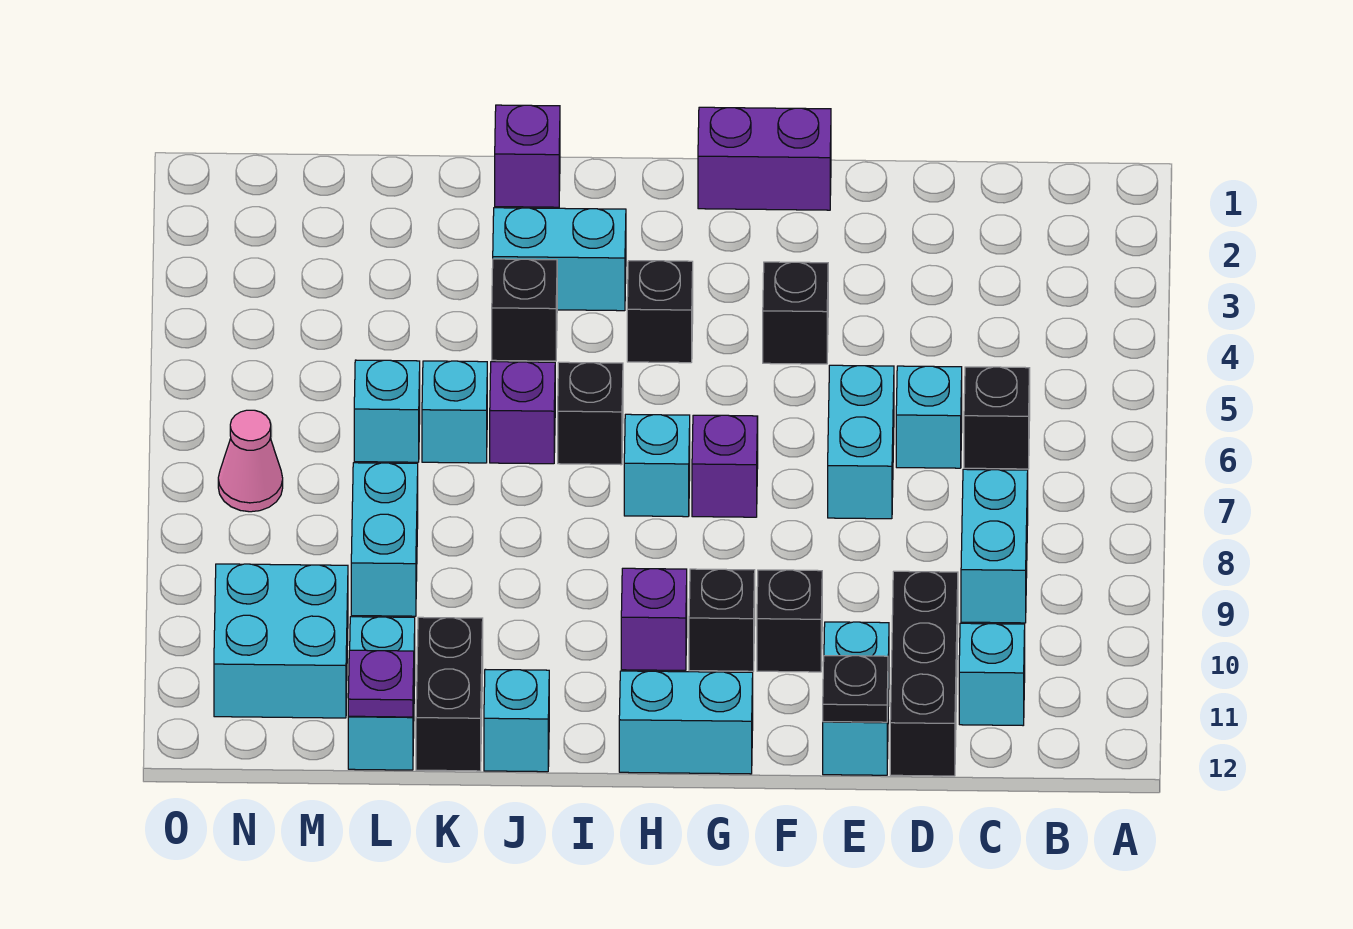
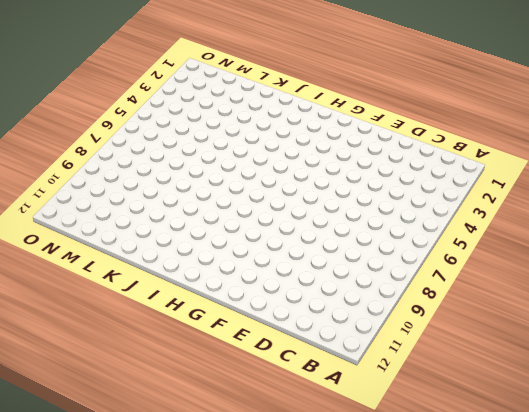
none -> black 1x1 brick [964,367,1030,469]
none -> cyan 1x2 brick [961,469,1028,623]
none -> cyan 1x1 brick [959,623,1025,725]
none -> cyan 1x1 brick [896,366,962,468]

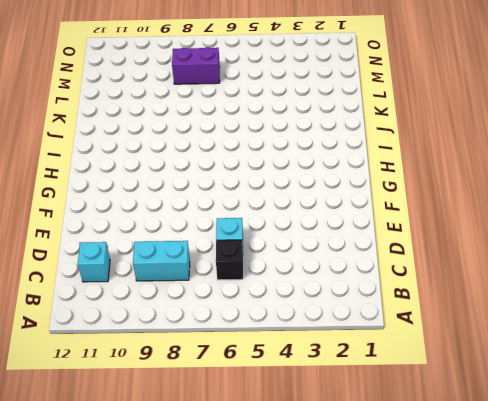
purple 1x2 brick [172,47,220,84] -> purple 1x2 brick turned to [698,107,831,210]
none -> black 1x3 brick [890,571,958,776]
none -> cyan 1x2 brick [828,365,894,519]
none -> cyan 1x2 brick [823,622,889,775]
none -> black 1x1 brick [763,262,828,364]

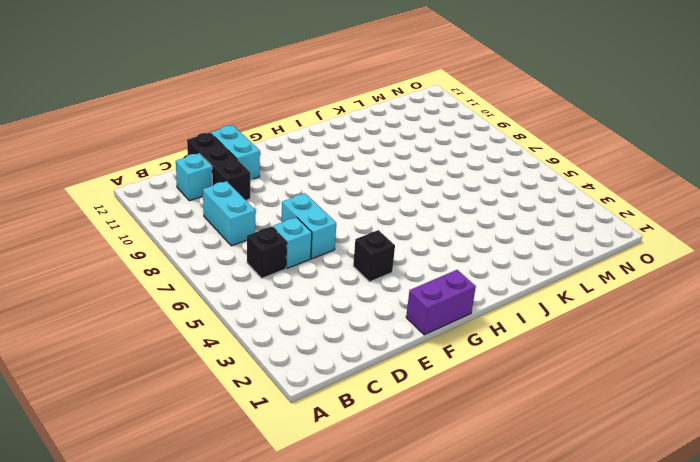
none -> black 1x1 brick [757,570,822,672]
none -> purple 1x1 brick [692,415,758,517]
none -> black 1x1 brick [689,569,755,671]
none -> cyan 1x2 brick [619,671,753,774]

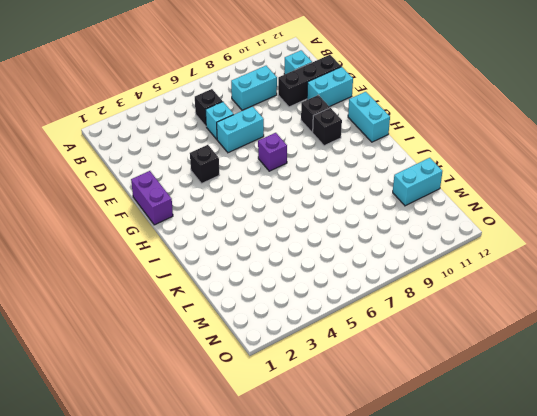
none -> black 1x1 brick [627,261,693,363]
none -> cyan 1x1 brick [624,414,690,517]
none -> purple 1x1 brick [621,568,687,670]
none -> cyan 1x2 brick [493,208,626,311]

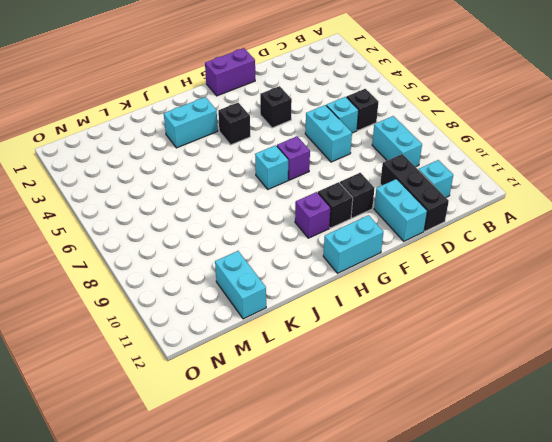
none -> black 1x1 brick [558,362,623,465]
none -> purple 1x1 brick [495,105,560,207]
none -> black 1x1 brick [492,259,557,361]
none -> purple 1x1 brick [490,362,555,464]

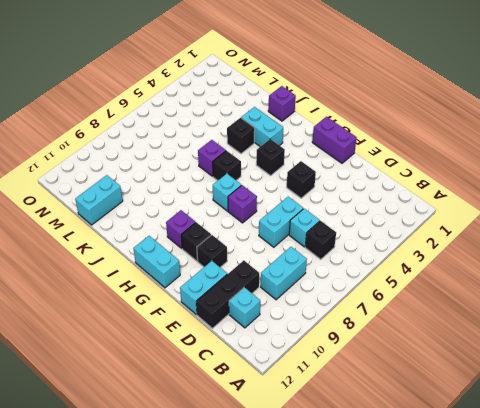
none -> cyan 1x1 brick [484,669,549,772]
none -> cyan 1x1 brick [422,361,487,463]
none -> black 1x2 brick [416,617,483,771]
none -> cyan 1x1 brick [354,360,420,462]

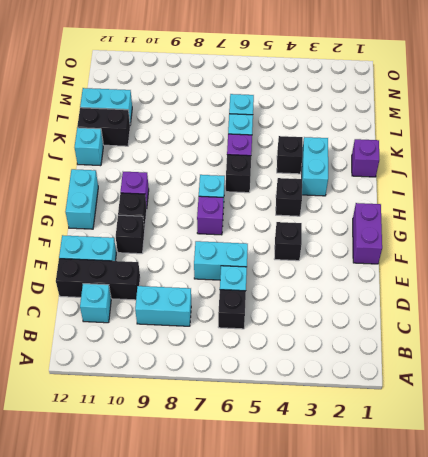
none -> cyan 1x2 brick [351,463,418,616]
none -> cyan 2x2 brick [214,564,348,718]
none -> pink 1x1 cone [218,410,283,512]
none -> black 1x1 plate [823,656,888,722]

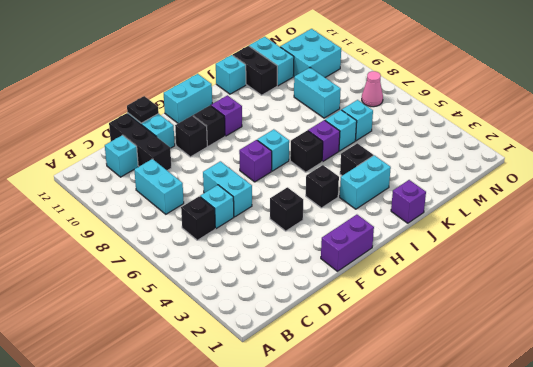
none -> purple 1x1 plate [348,650,414,717]

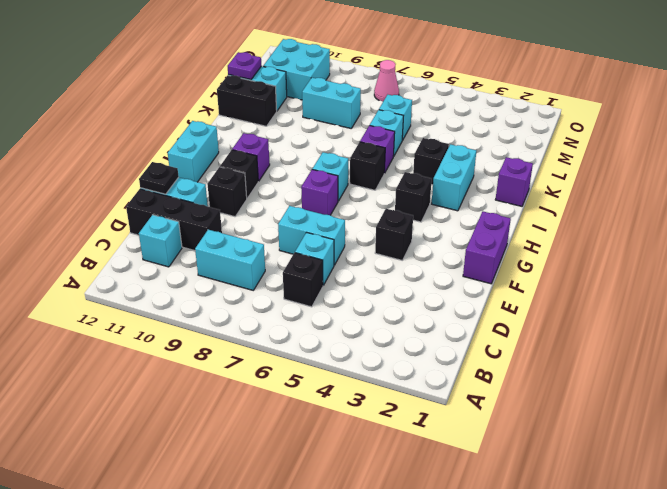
none -> cyan 1x1 brick [484,669,549,772]

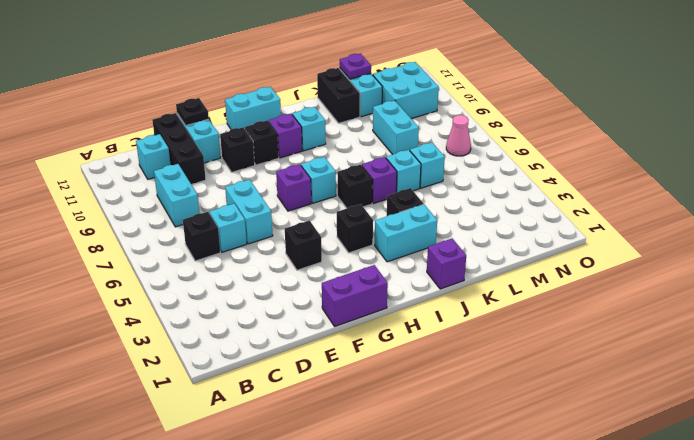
cyan 1x1 brick [292,107,326,151] -> cyan 1x1 brick moved to [484,669,549,772]

